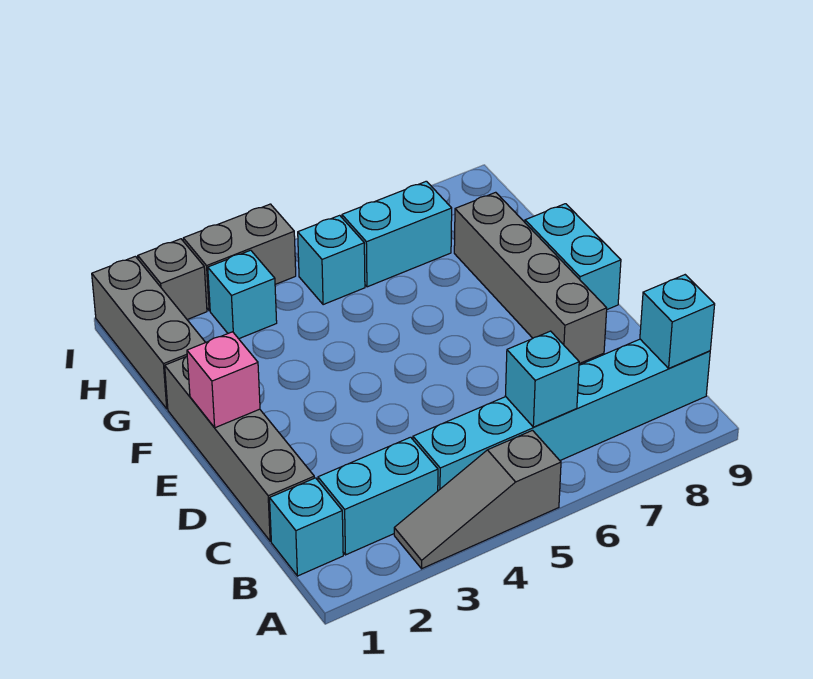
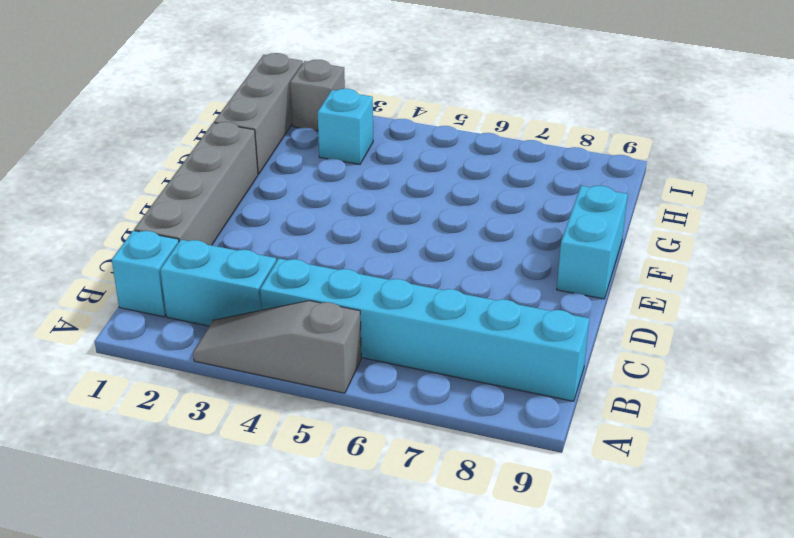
none -> grey 1x4 brick [454,192,607,364]
none -> cyan 1x1 brick [298,215,365,305]
none -> cyan 1x2 brick [342,181,452,287]

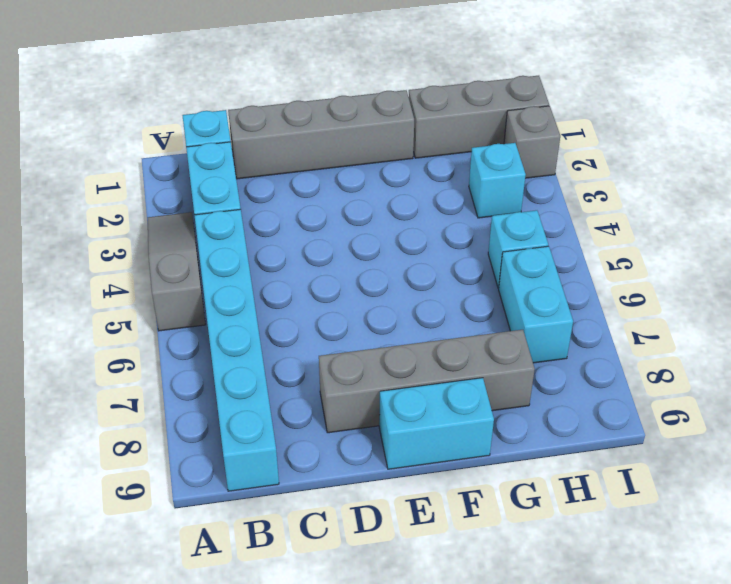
none -> grey 1x2 brick [183,204,296,311]
none -> cyan 1x1 brick [505,331,579,427]
none -> cyan 1x1 brick [640,275,715,368]

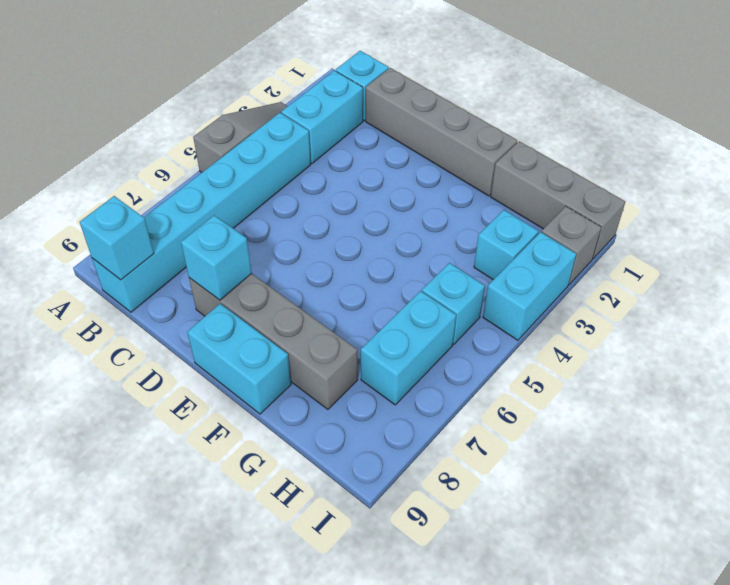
cyan 1x1 brick [181,215,252,300] -> cyan 1x1 brick moved to [505,331,579,427]
cyan 1x2 brick [483,232,576,340] -> grey 1x2 brick [183,204,296,311]
none -> pink 1x1 brick [187,332,260,428]

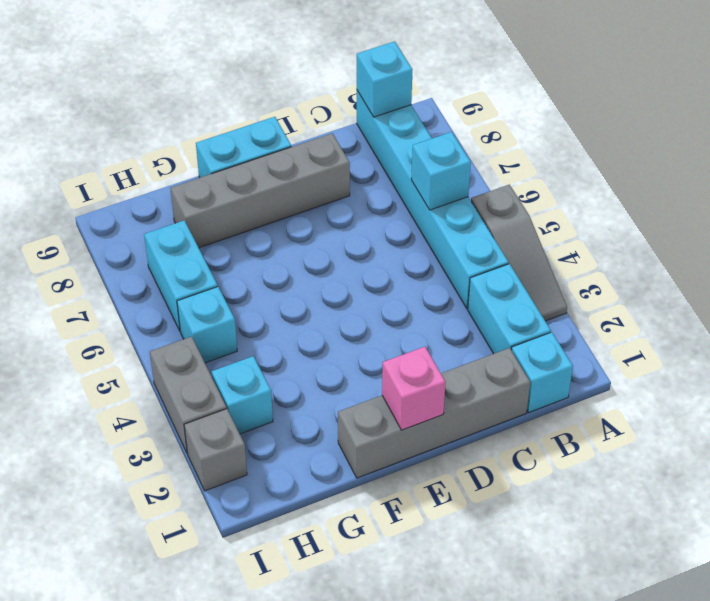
none -> grey 1x3 brick [92,256,206,409]

